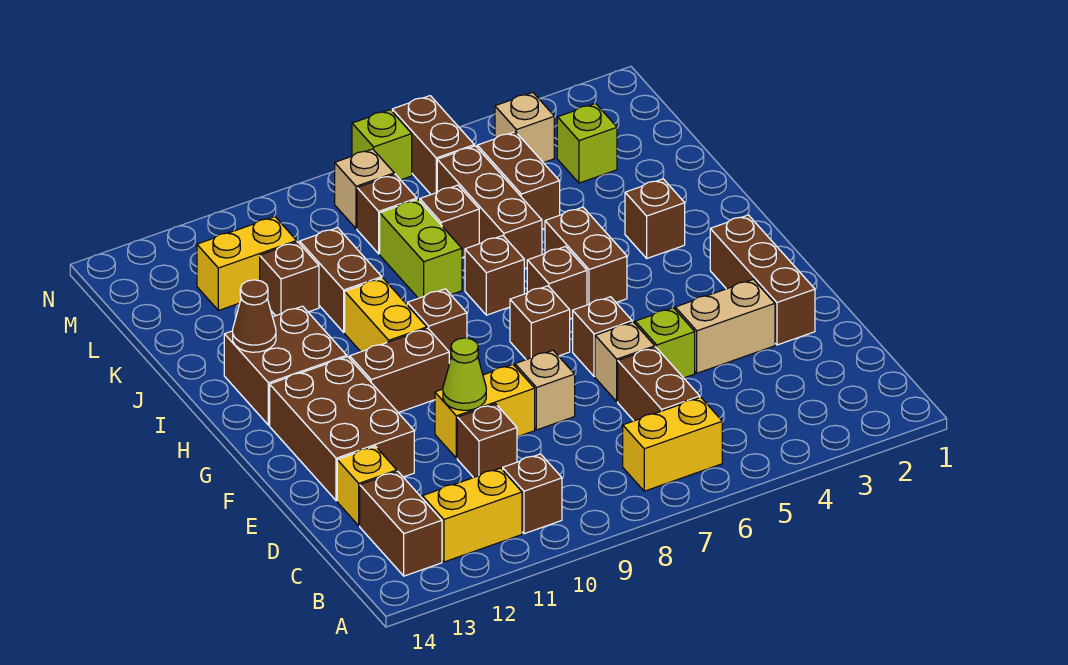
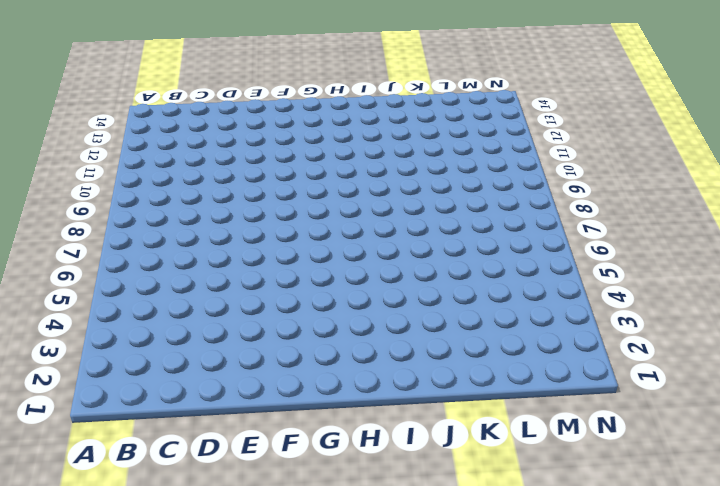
none -> yellow 1x2 brick [623,397,722,491]
none -> brown 1x1 brick [503,454,562,534]
none -> yellow 1x2 brick [422,468,522,562]
none -> brown 1x2 brick [360,471,442,576]

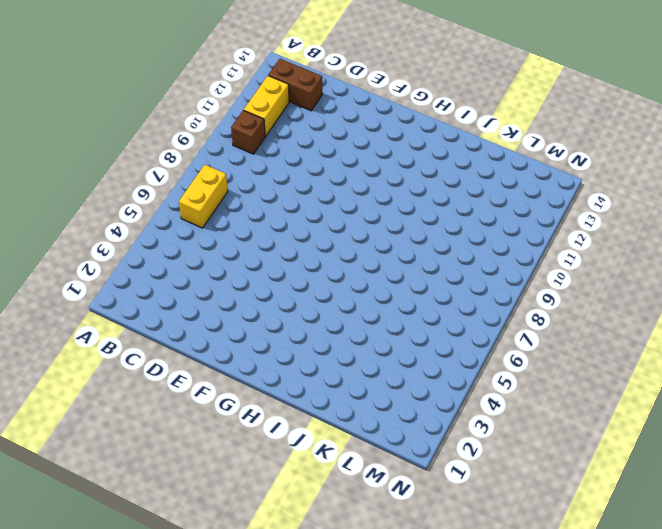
none -> brown 1x2 brick [618,347,700,421]
none -> brown 1x1 brick [457,404,517,478]
none -> yellow 1x1 brick [337,446,397,526]
none -> brown 1x3 brick [710,215,815,345]

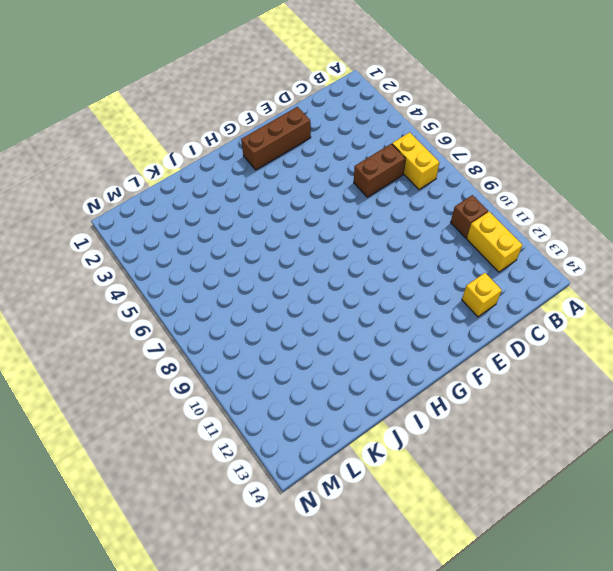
none -> brown 1x2 brick [360,471,442,576]
none -> brown 1x1 brick [457,404,517,478]
none -> tan 1x2 brick [675,279,775,373]
none -> lime 1x1 brick [635,308,695,378]

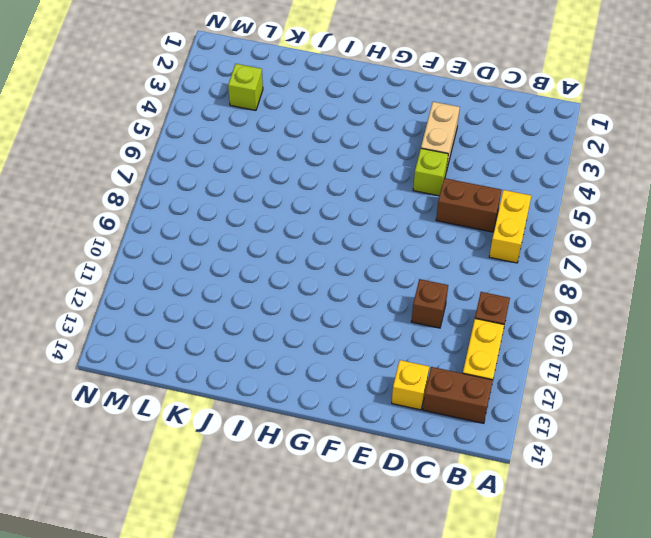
none -> brown 1x3 brick [710,215,815,345]
none -> tan 1x1 brick [595,322,655,401]
none -> tan 1x1 brick [515,350,575,430]
none -> yellow 1x2 brick [435,365,535,458]

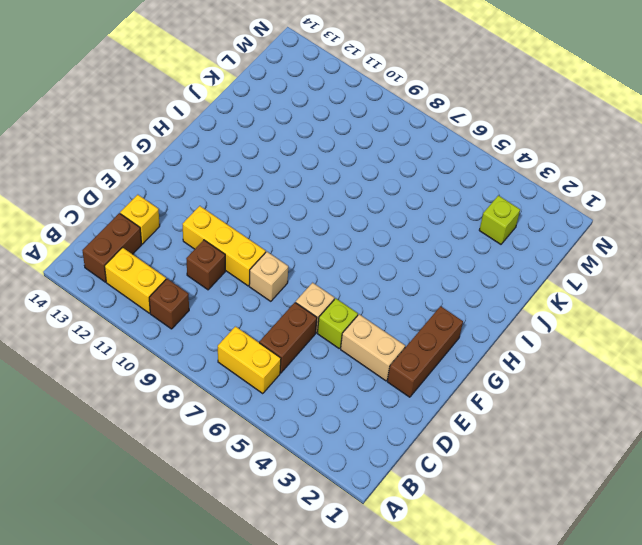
yellow 1x3 brick [183,206,266,286] -> yellow 1x2 brick [435,365,535,458]
none -> brown 2x3 brick [270,357,414,501]
none -> brown 1x1 brick [573,297,632,376]
none -> brown 1x1 brick [510,286,570,360]
none -> brown 1x2 brick [350,328,449,413]

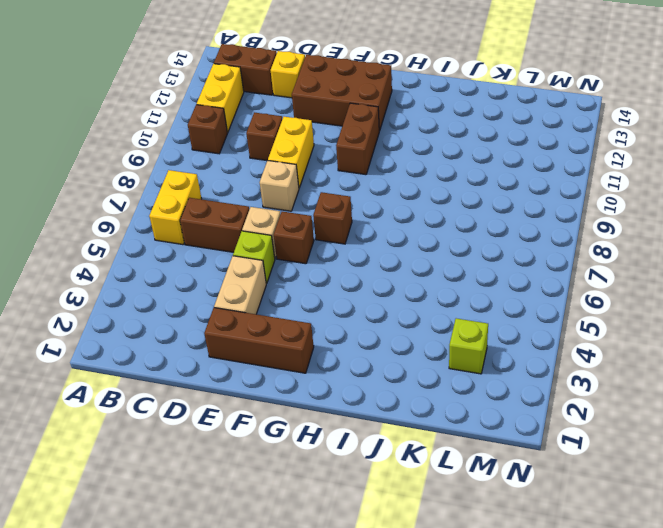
none -> brown 1x2 brick [545,207,627,305]
none -> brown 1x1 brick [527,247,587,319]
none -> brown 1x1 brick [407,289,467,361]
none -> yellow 1x2 brick [345,278,427,352]

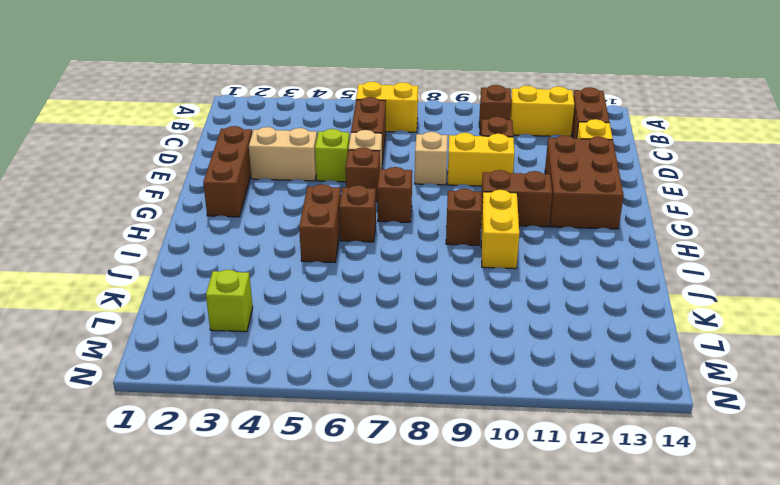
none -> brown 2x2 brick [224,306,347,425]
none -> brown 1x1 brick [625,179,685,258]
none -> brown 1x1 brick [465,236,524,315]
none -> brown 1x3 brick [437,146,542,269]

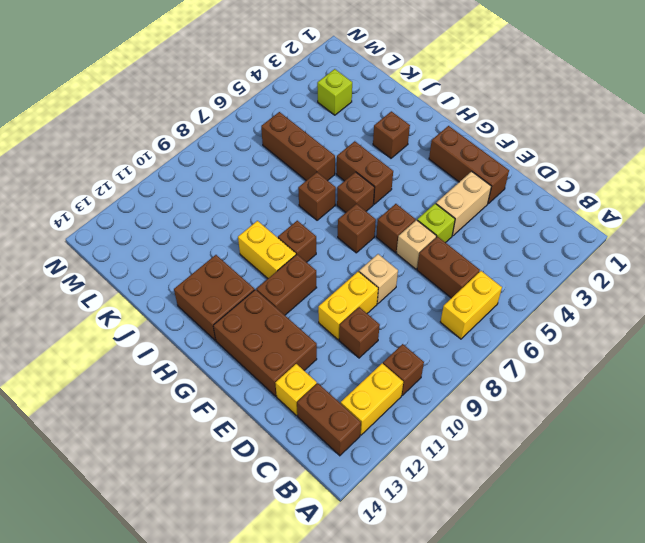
none -> lime 1x2 brick [380,199,462,298]
none -> brown 1x2 brick [300,228,382,332]
none -> brown 1x2 brick [477,132,560,229]
none -> brown 1x1 brick [420,185,479,258]

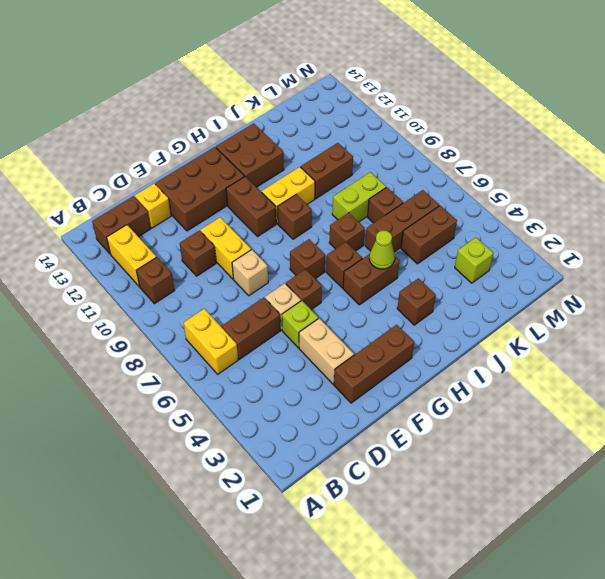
lime 1x1 cone [369,231,395,269] -> lime 1x1 cone moved to [443,338,486,410]
none -> brown 1x1 brick [260,242,319,316]
none -> brown 1x1 brick [357,174,417,254]
none -> yellow 1x2 brick [197,217,297,310]
none -> tan 1x1 brick [495,93,554,163]

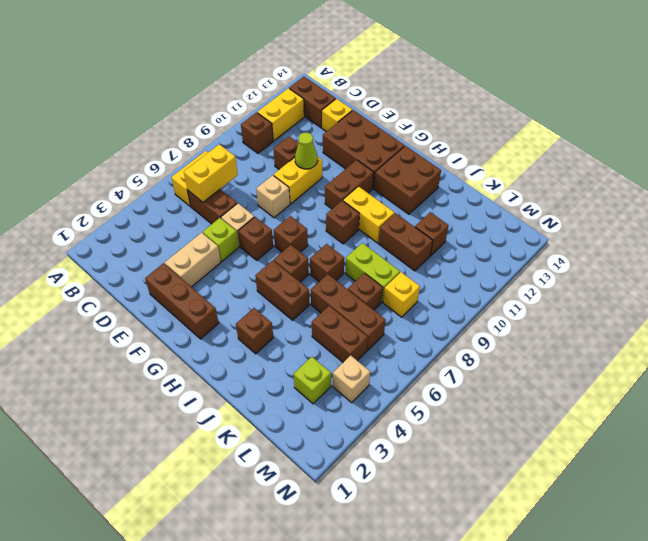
yellow 1x2 brick [184,144,238,202] -> yellow 1x2 brick moved to [197,217,297,310]
yellow 1x1 brick [383,272,420,317] -> brown 1x1 brick [357,174,417,254]
none -> brown 1x2 brick [392,96,474,194]
none -> tan 1x1 brick [335,149,394,229]
none -> lime 1x1 brick [352,110,412,180]
none -> brown 1x1 cone [233,280,276,352]

